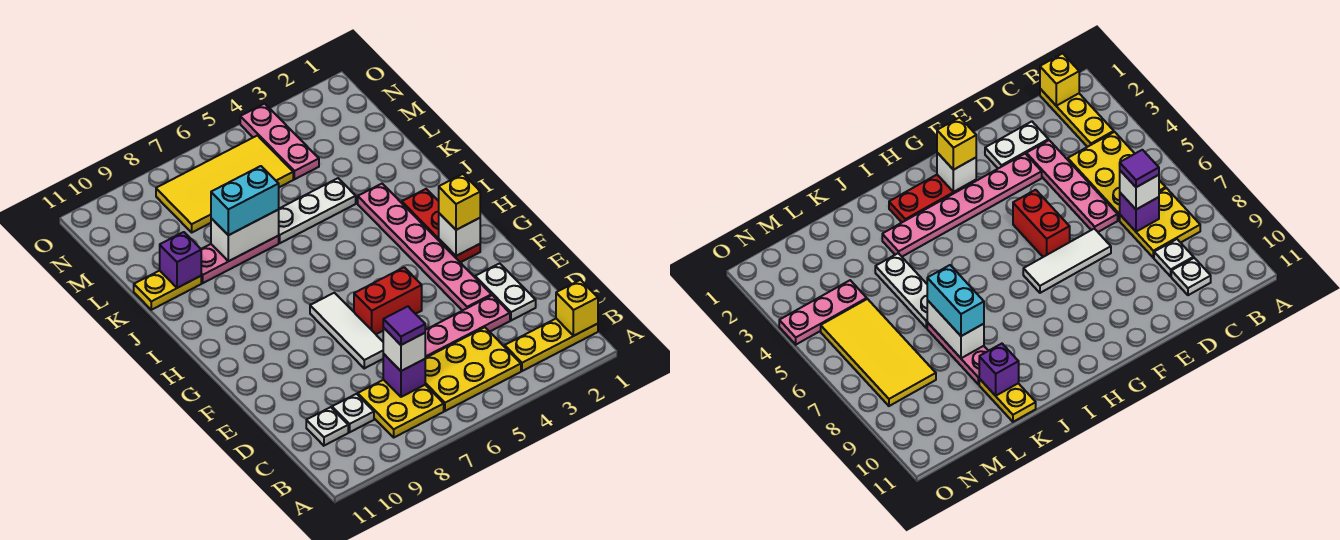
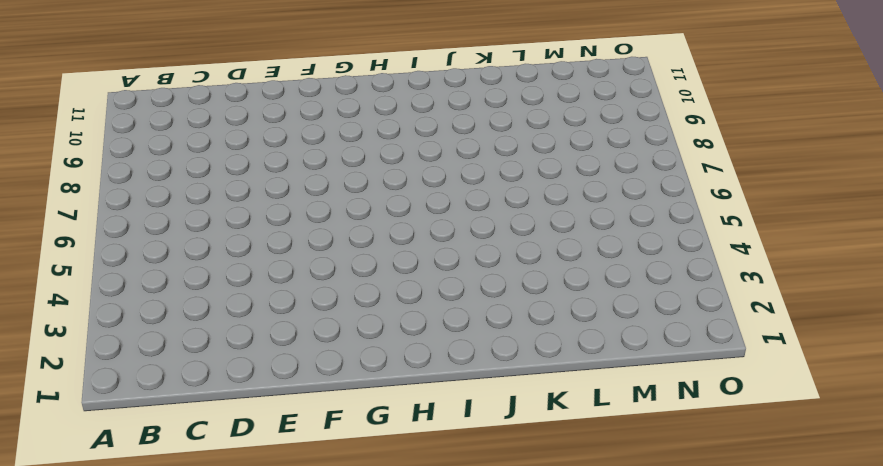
none -> yellow 1x3 plate [505,319,598,371]
none -> yellow 2x3 plate [425,327,521,411]
none -> yellow 2x2 plate [358,380,444,437]

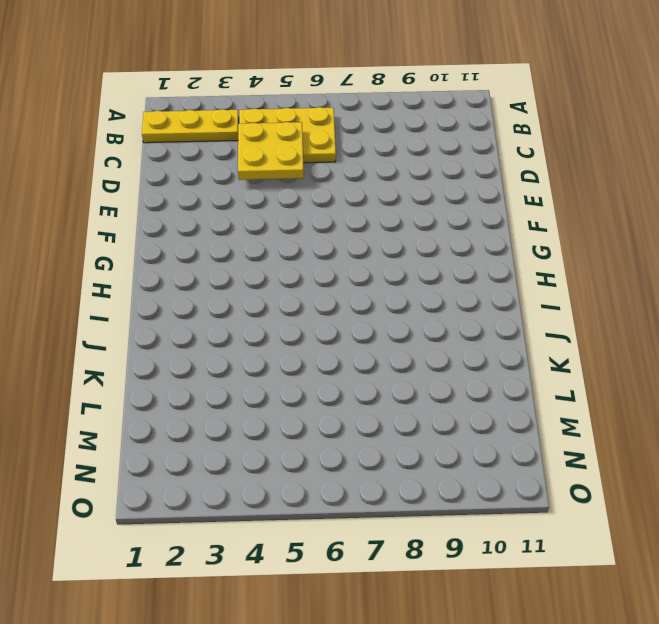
yellow 2x2 plate [238,122,304,180] -> yellow 2x2 plate moved to [358,380,444,437]
none -> white 1x1 plate [332,394,374,432]
none -> white 1x1 plate [306,407,348,446]
none -> white 1x2 plate [475,263,536,321]

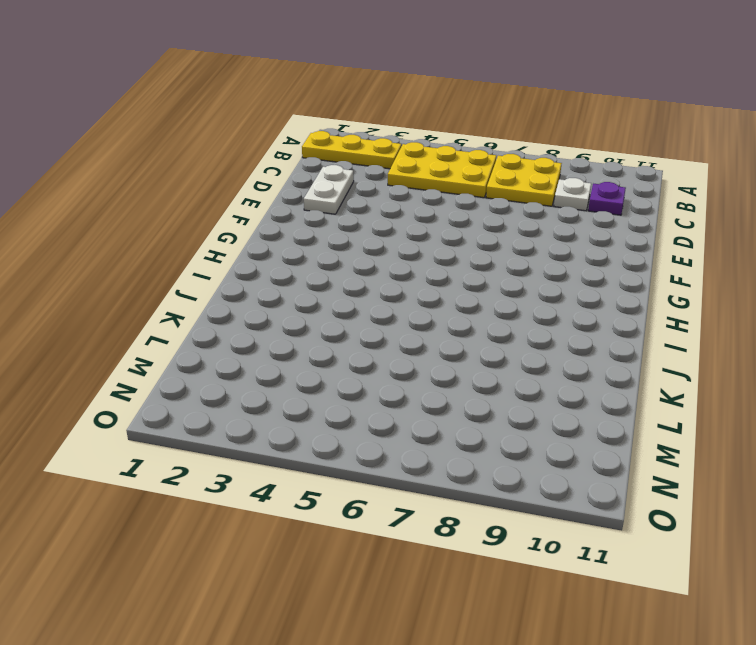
purple 1x1 plate [588,182,626,215] -> white 1x1 plate [306,407,348,446]
none -> pink 1x4 plate [425,295,510,358]
none -> pink 1x6 plate [358,184,491,311]
none -> white 1x3 tile [310,293,384,368]

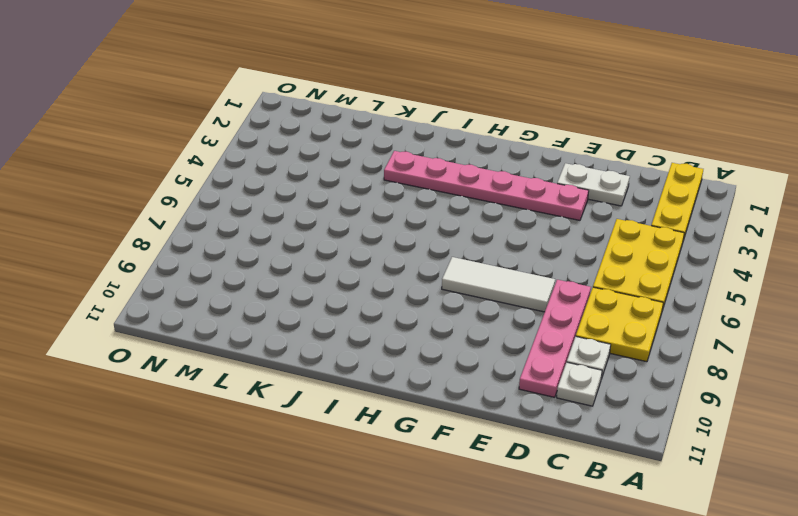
pink 1x4 plate [519,280,591,397] -> pink 1x4 plate moved to [425,295,510,358]
none -> red 1x2 brick [354,267,422,334]
none -> red 1x3 plate [402,189,480,262]
none -> white 1x3 plate [278,178,356,243]

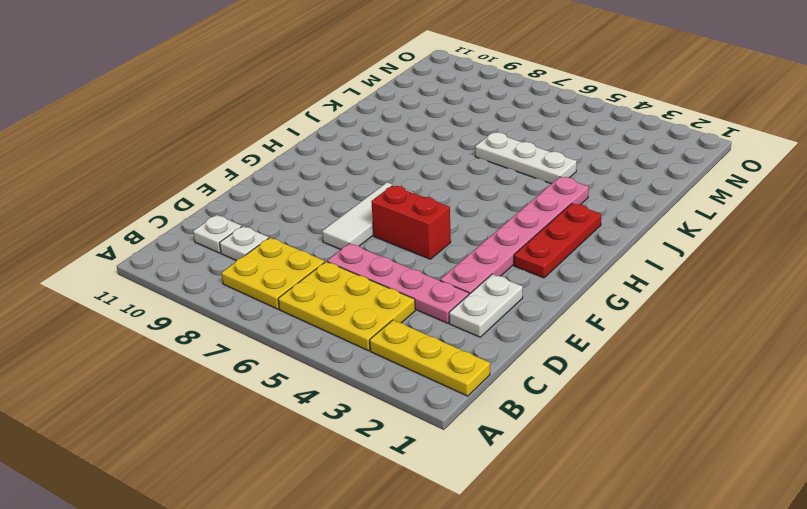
none -> pink 1x3 plate [201,236,279,283]
none -> yellow 1x2 plate [134,271,201,310]
none -> pink 1x3 plate [240,104,319,179]

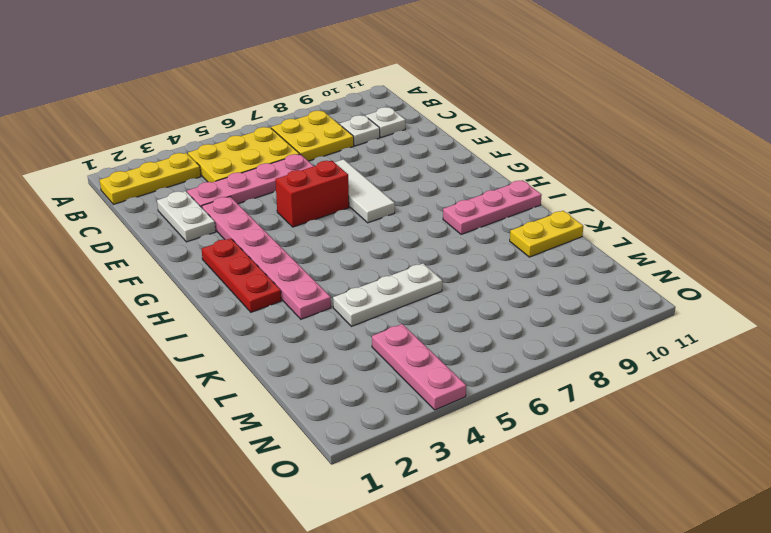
pink 1x3 plate [443,180,542,234] -> pink 1x3 plate moved to [201,236,279,283]
none -> yellow 2x4 tile [156,136,293,232]
none -> yellow 1x1 brick [556,280,598,336]
none -> purple 1x1 brick [383,354,425,397]

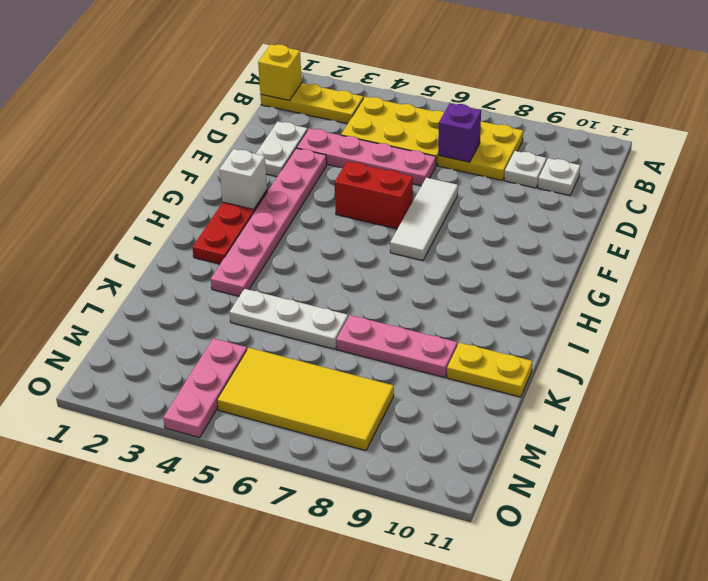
none -> white 1x2 brick [211,210,279,261]
none -> purple 1x1 brick [160,232,201,288]
none -> white 1x1 brick [383,328,425,371]

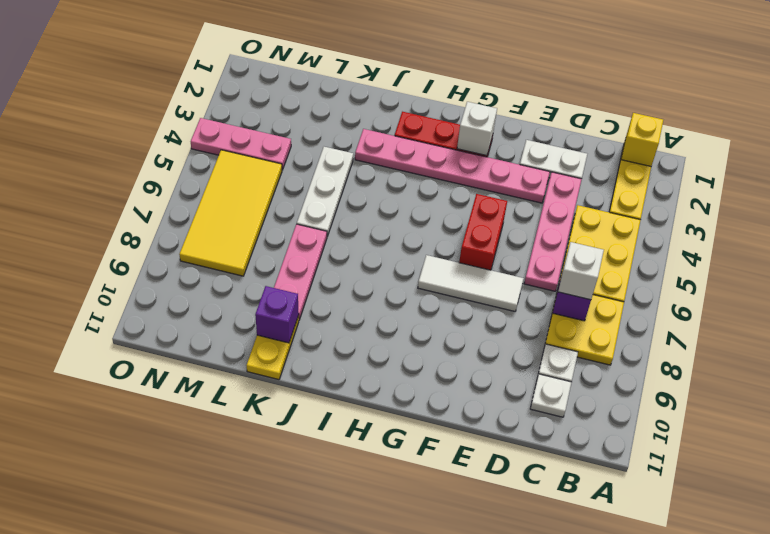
none -> white 1x2 brick [211,210,279,261]
none -> yellow 1x1 brick [439,174,480,230]
none -> cyan 1x2 brick [211,166,279,235]

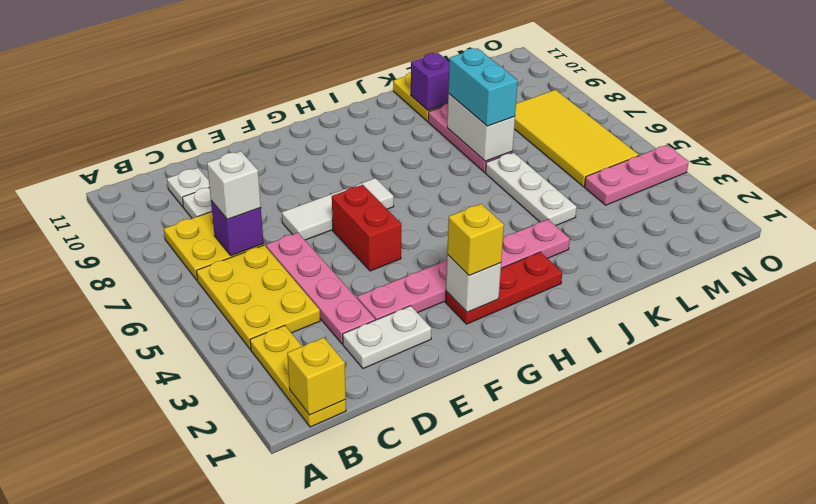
none -> purple 1x1 tile [383,306,425,345]

